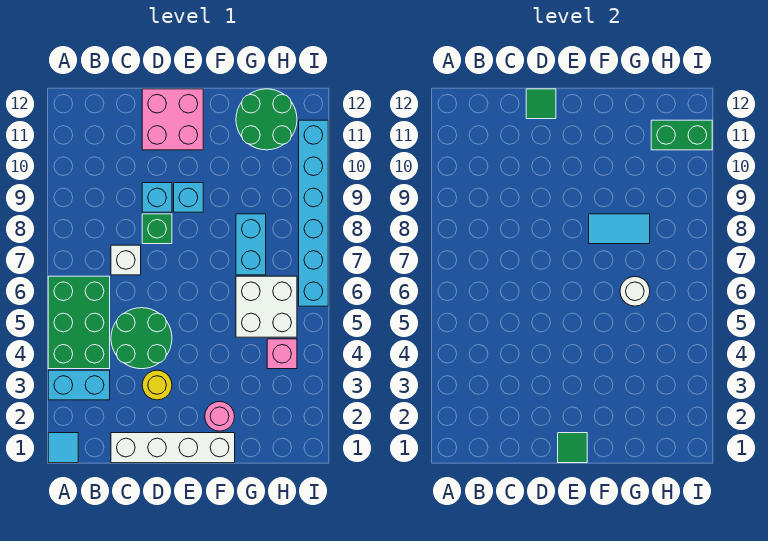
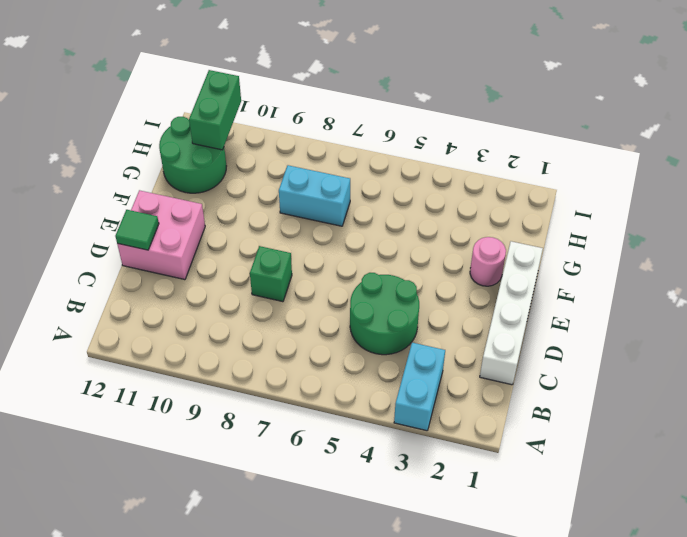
none -> cyan 1x1 tile [48,433,78,463]
none -> green 2x3 brick [48,276,110,369]
none -> white 1x1 brick [111,245,141,275]

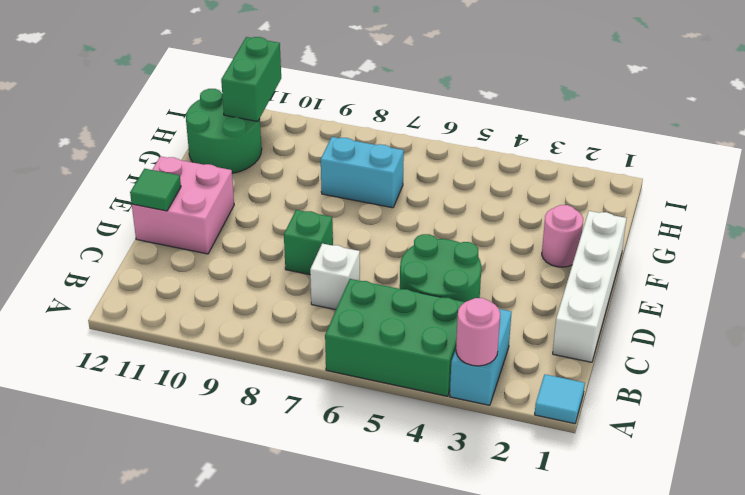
pink 1x1 round brick [456,298,500,366] -> none
none -> yellow 1x1 round brick [142,370,172,400]
none -> cyan 1x1 brick [142,183,172,212]
none -> cyan 1x1 brick [174,183,203,212]

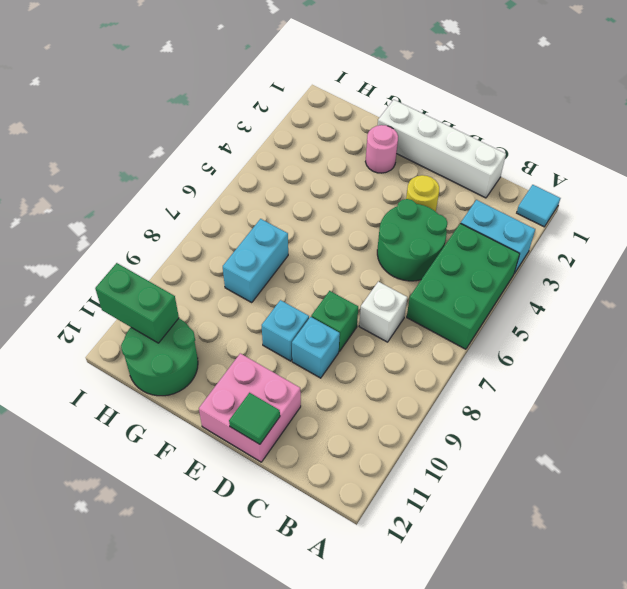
none -> white 2x2 brick [236,276,297,337]
none -> pink 1x1 brick [267,339,297,369]
none -> cyan 1x6 brick [299,120,328,306]

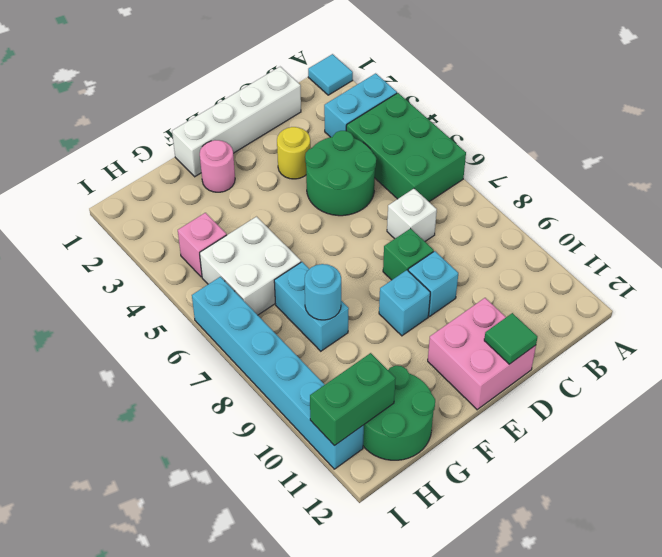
cyan 1x1 round brick [305,264,341,320] -> cyan 1x2 tile [589,214,650,244]
none -> green 1x1 tile [558,433,587,463]
none -> white 1x1 round brick [620,277,650,306]

